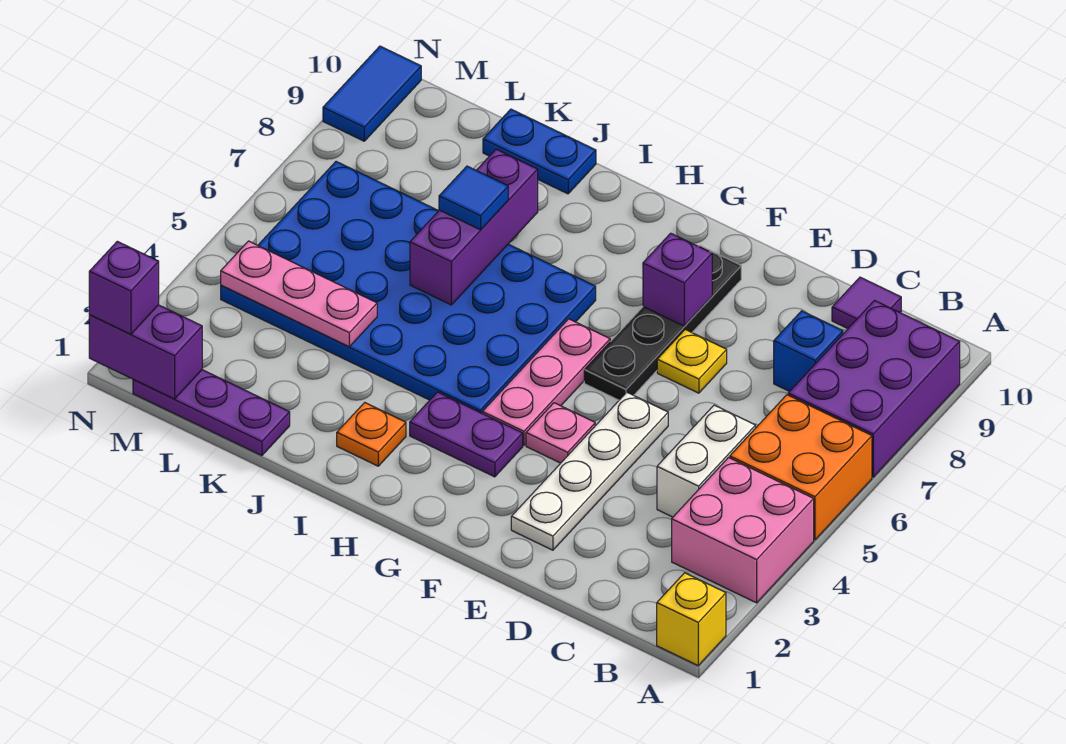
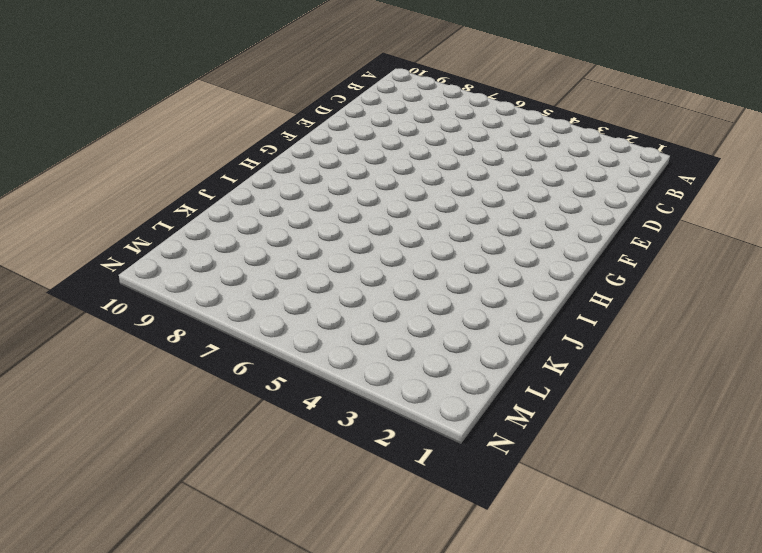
none -> yellow 1x1 brick [657,573,726,665]
none -> pink 2x2 brick [672,458,814,603]
none -> orange 2x2 brick [730,395,872,540]

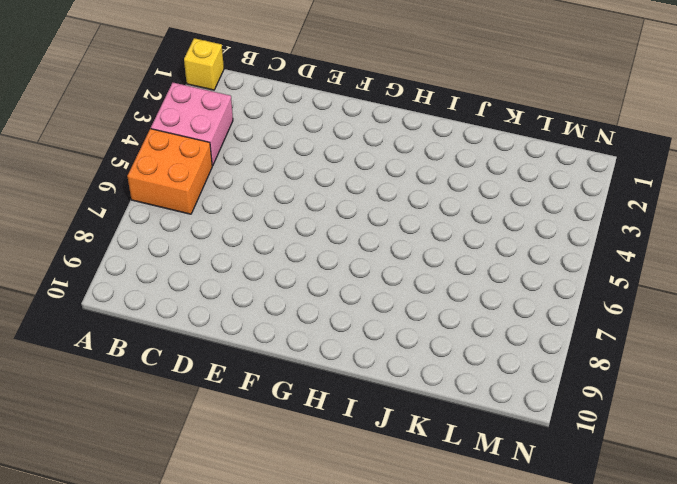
none -> purple 2x3 brick [788,301,960,477]
none -> white 1x2 brick [657,405,756,517]
none -> blue 1x1 brick [774,311,843,392]

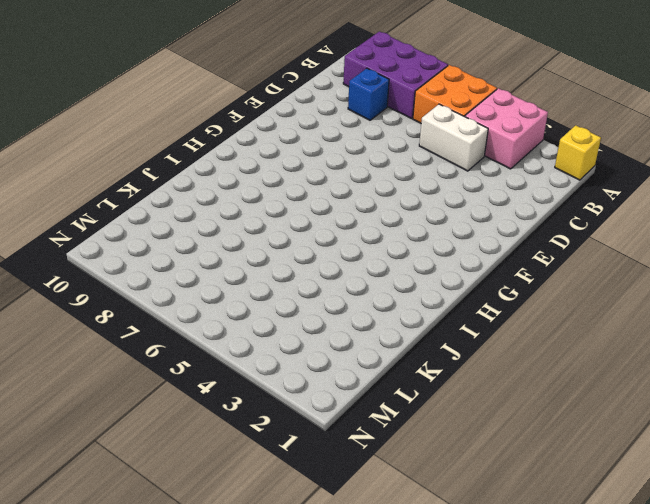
none -> purple 1x1 tile [832,277,901,329]
none -> white 1x4 plate [511,392,668,550]
none -> yellow 1x1 plate [657,330,727,393]

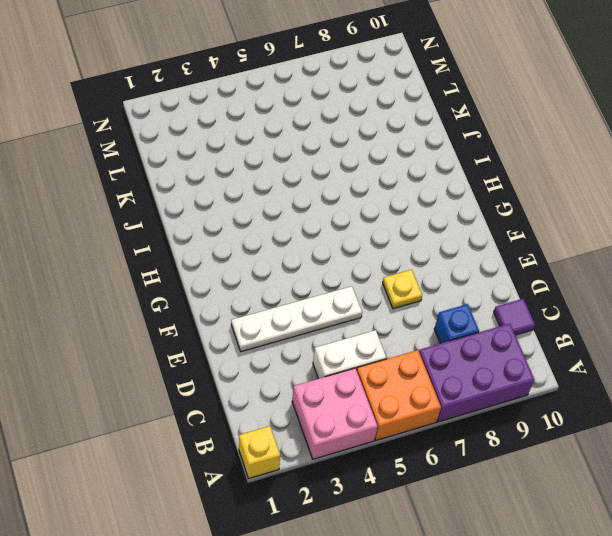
none -> pink 1x1 plate [526,403,595,463]
none -> black 1x4 plate [584,246,741,400]
none -> purple 1x2 plate [410,392,523,477]

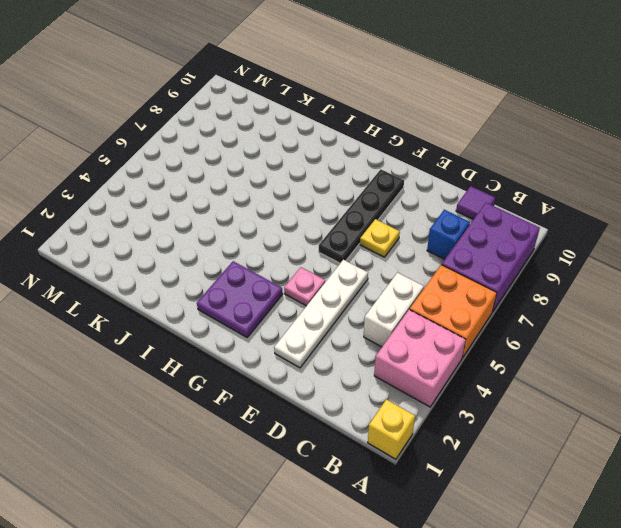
purple 2x2 plate [197,261,283,337] -> purple 1x2 plate [410,392,523,477]
none -> pink 1x3 plate [482,319,610,445]
none -> blue 4x6 plate [221,162,596,413]
none -> orange 1x1 plate [337,403,406,466]

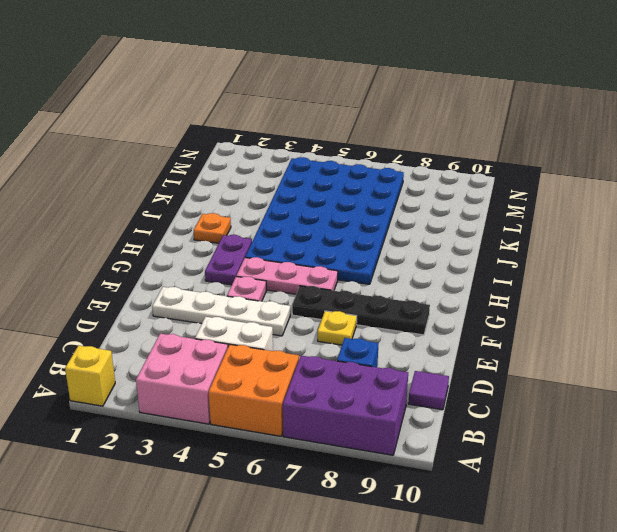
none -> blue 1x2 plate [483,109,596,194]
none -> purple 1x3 plate [133,370,290,456]
none -> blue 1x2 tile [323,46,421,141]

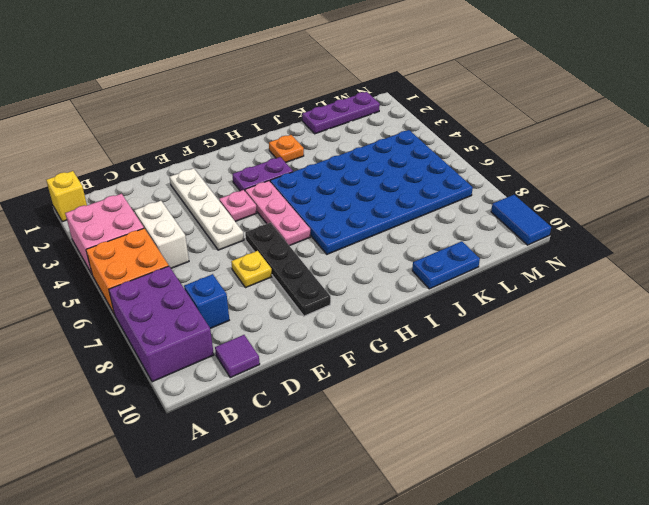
none -> purple 1x1 brick [643,233,712,326]
none -> purple 1x3 brick [410,149,538,305]
none -> pink 1x3 plate [221,241,377,347]

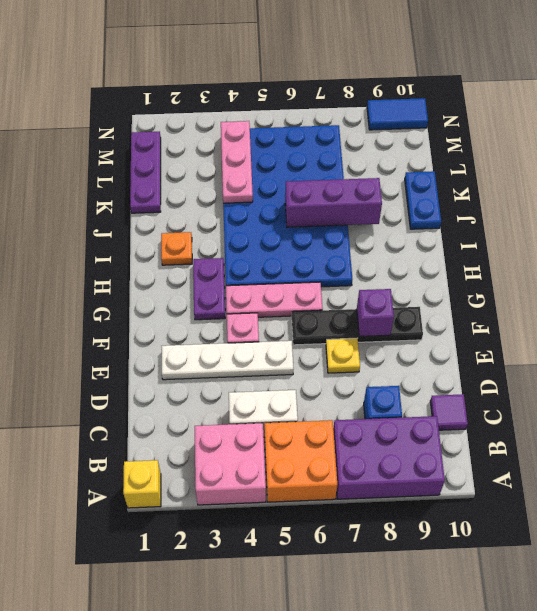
none -> purple 1x2 brick [89,305,202,399]
none -> blue 1x1 tile [439,166,508,230]
none -> purple 1x1 brick [89,241,159,334]

